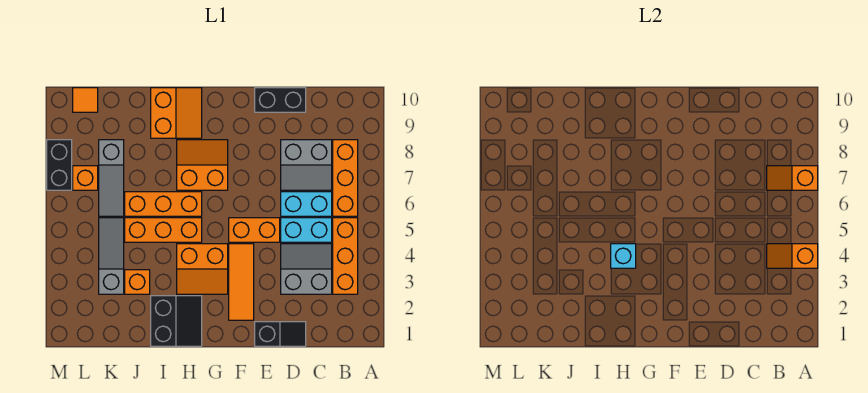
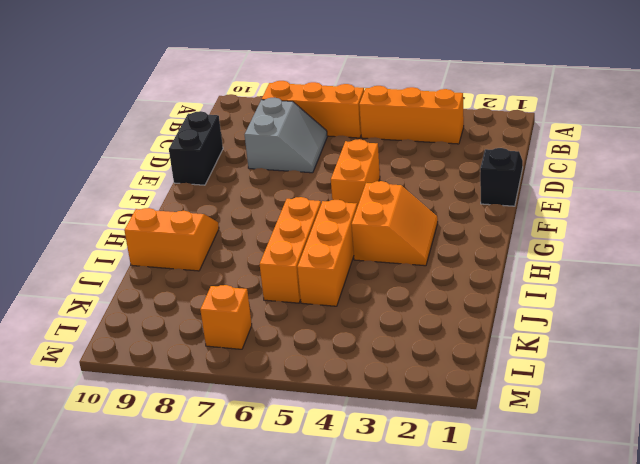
none -> grey 2x2 slope [281,244,332,294]
none -> cyan 1x2 brick [281,218,332,242]
none -> cyan 1x2 brick [281,192,332,216]

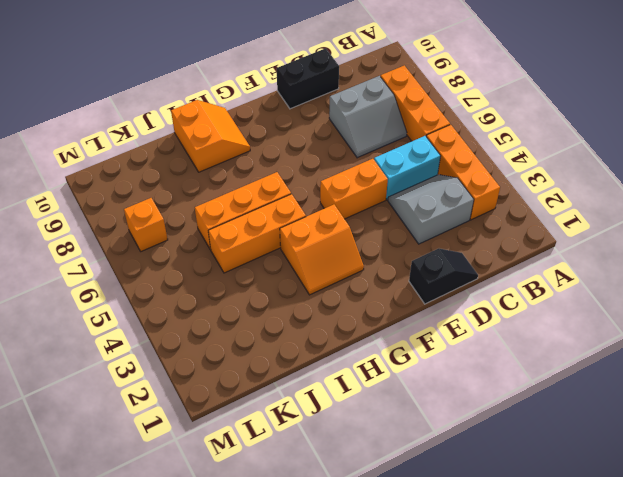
none -> cyan 1x2 brick [281,192,332,216]
none -> orange 1x3 tile [229,244,254,320]
none -> orange 2x2 slope [177,140,228,190]

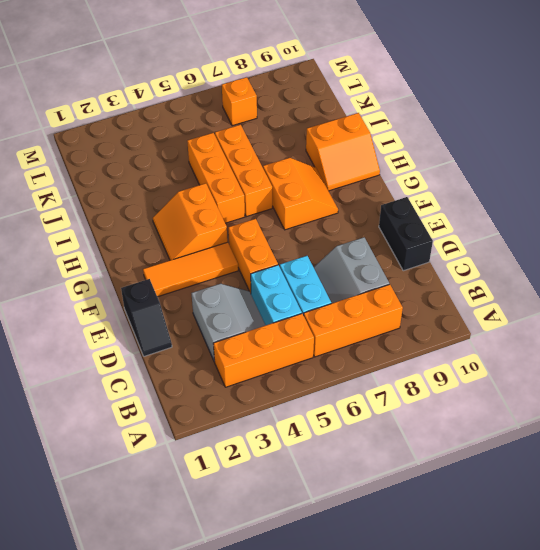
none -> black 2x2 slope [151,296,202,346]
none -> orange 1x1 brick [125,270,150,294]
none -> grey 1x3 slope [99,218,124,294]

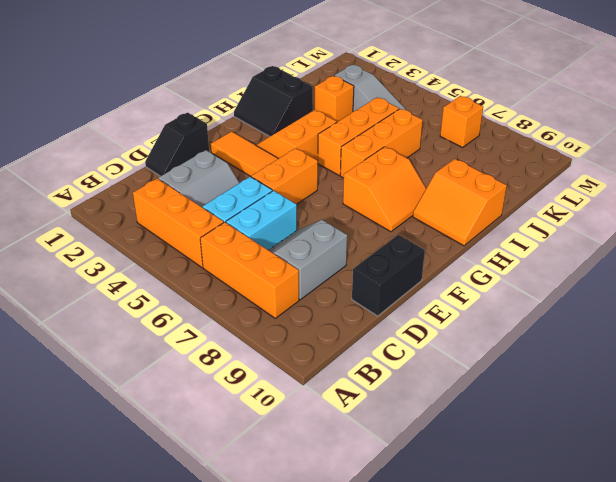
none -> grey 1x3 slope [99,140,124,216]
none -> orange 1x1 tile [73,88,98,112]
none -> black 1x2 brick [47,140,72,190]

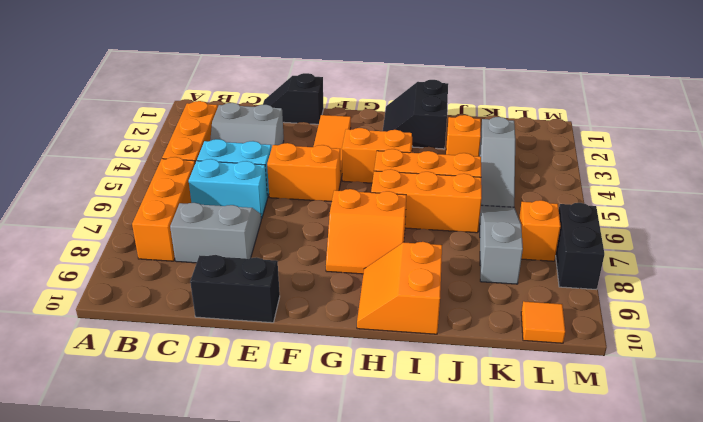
none -> orange 1x2 slope [767,244,818,268]
none -> orange 1x2 slope [767,166,818,190]
none -> cyan 1x1 brick [611,244,636,268]

